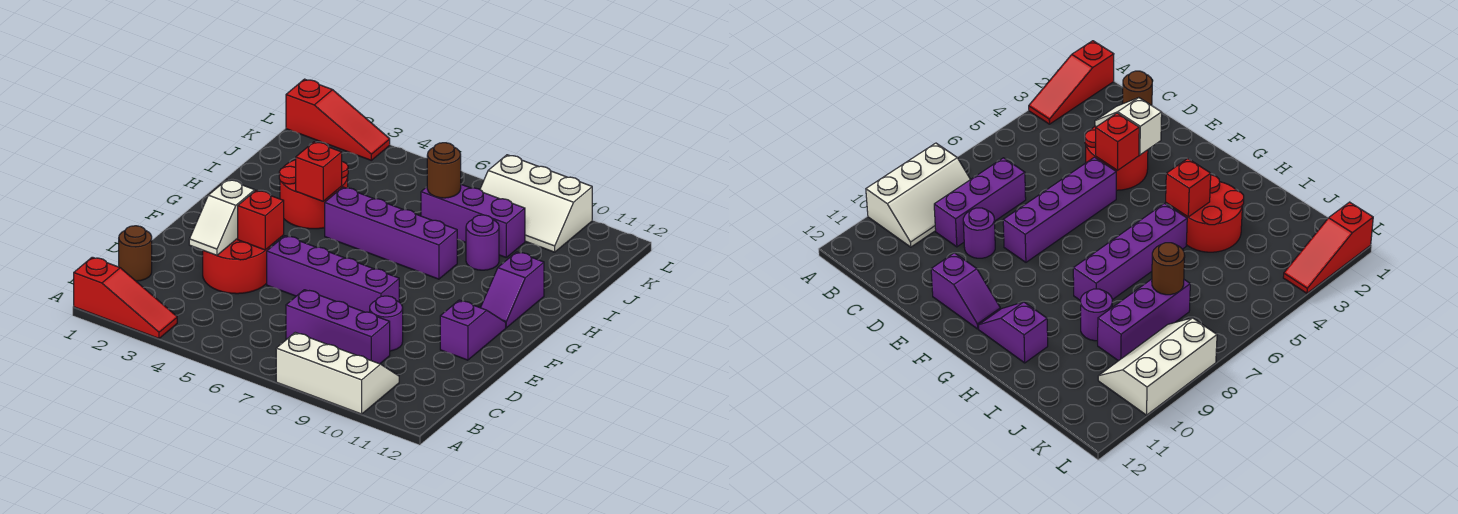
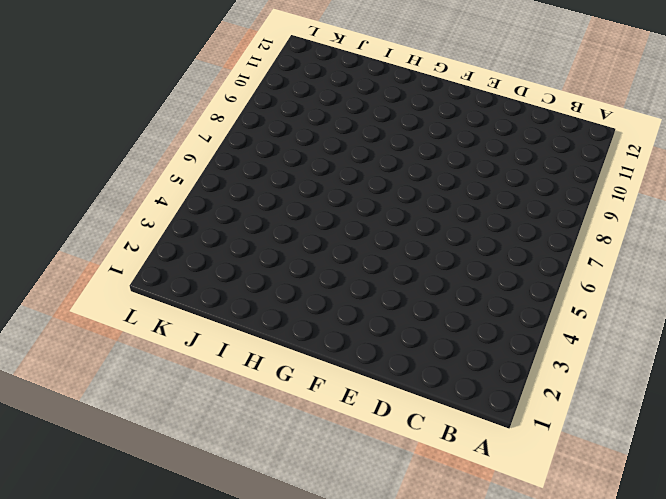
none -> red 1x3 slope [74,257,177,338]
none -> white 2x3 slope [276,332,399,414]
none -> brown 1x1 round brick [119,226,152,281]

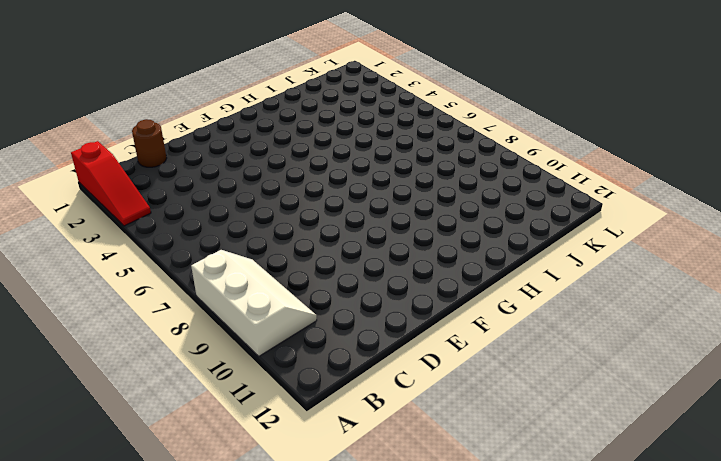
none -> purple 1x3 brick [286,290,390,364]
none -> red 2x2 round brick [203,238,270,294]
none -> purple 1x1 round brick [370,296,403,351]

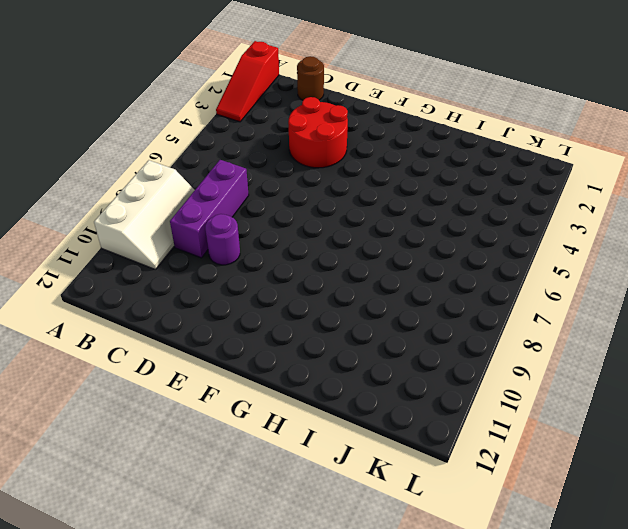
none -> purple 1x4 brick [267,236,399,312]
none -> purple 1x2 slope [440,300,506,360]
none -> purple 1x2 slope [481,252,544,328]

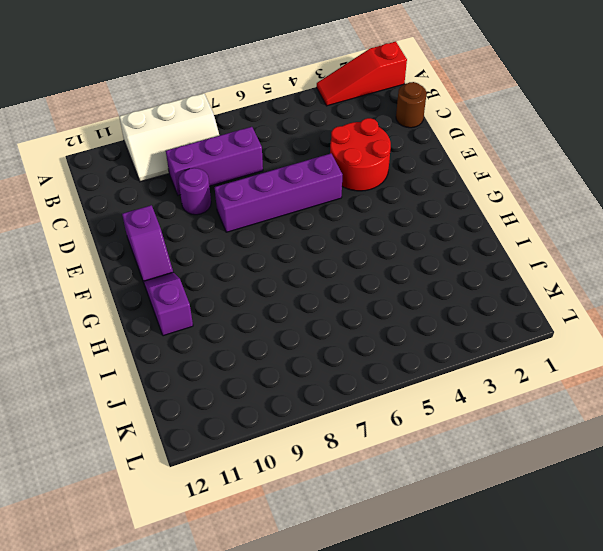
none -> red 2x2 round brick [279,160,348,229]
none -> purple 1x4 brick [325,187,457,279]
none -> purple 1x1 round brick [466,215,499,270]

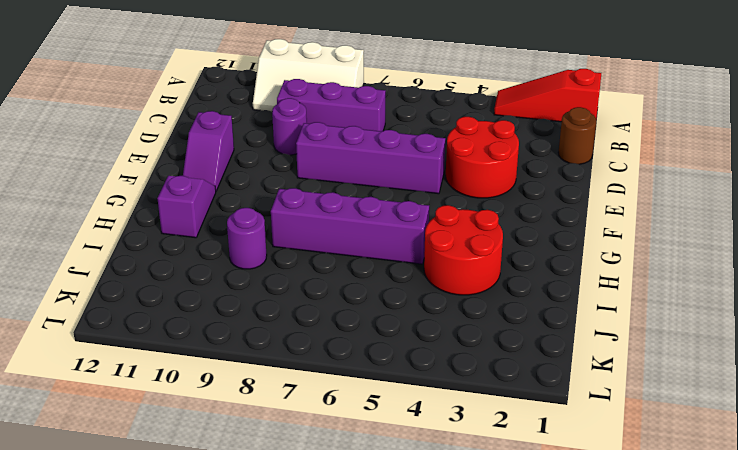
none -> purple 1x3 brick [421,184,525,257]
none -> white 2x3 slope [480,155,592,252]
none -> red 1x3 slope [286,79,390,160]

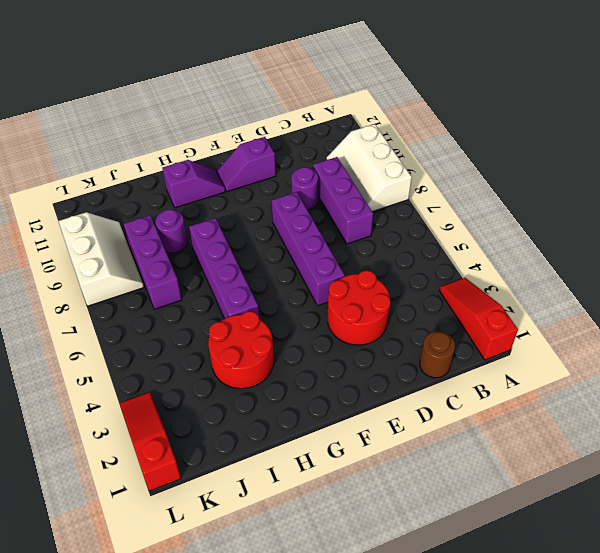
none -> white 1x2 slope [189,180,255,255]
none -> red 1x1 brick [238,190,284,250]
none -> red 1x1 brick [296,142,342,201]

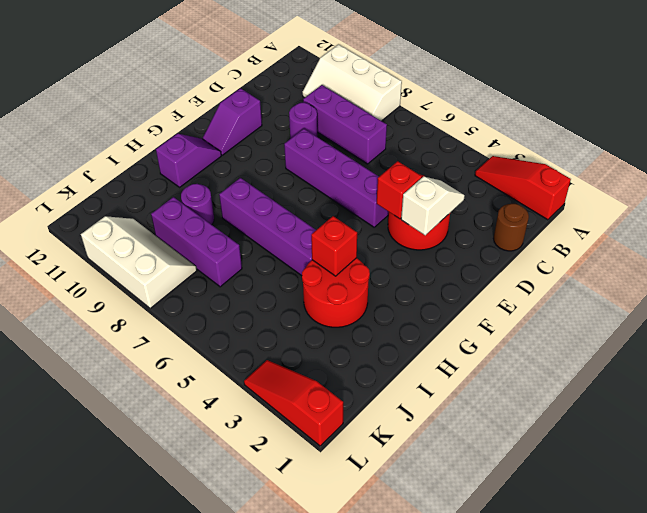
none -> brown 1x1 round brick [427,143,461,198]

